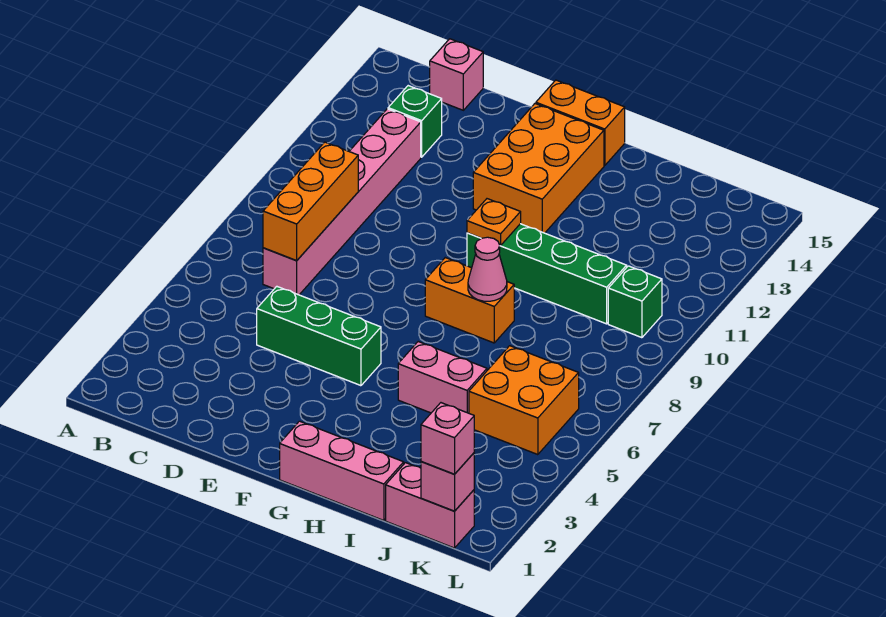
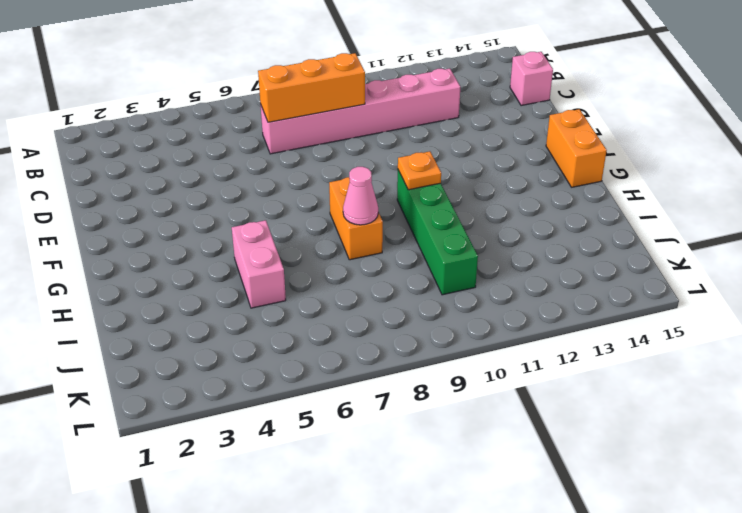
none -> green 1x1 brick [388,86,442,157]
none -> green 1x3 brick [257,286,381,386]
none -> orange 2x3 brick [473,104,604,233]

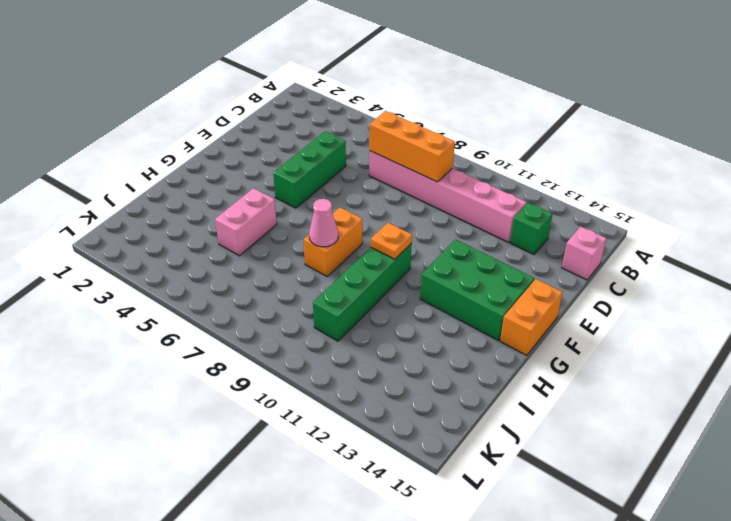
green 2x3 brick [420,240,534,341] -> orange 2x3 brick [473,104,604,233]
none -> pink 1x3 brick [280,421,404,521]
none -> pink 1x2 brick [386,463,474,548]
none -> orange 2x2 brick [469,346,579,455]

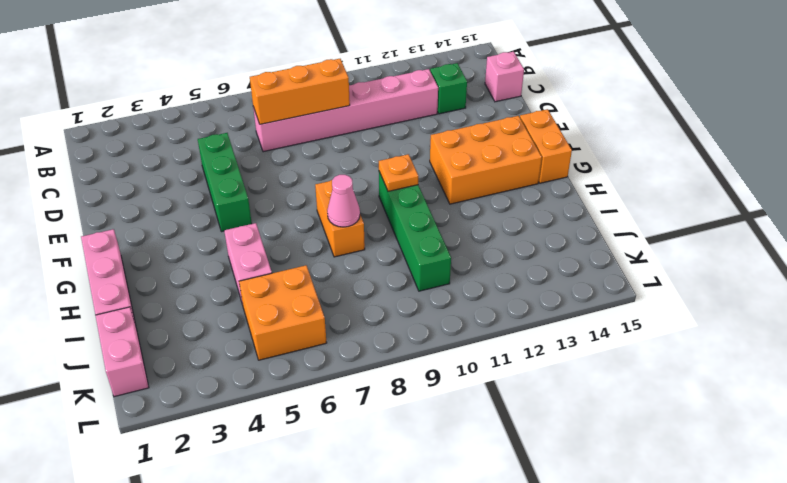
none -> green 1x1 brick [608,266,662,338]
none -> pink 1x1 brick [421,453,474,511]
none -> pink 1x1 brick [421,403,474,474]

